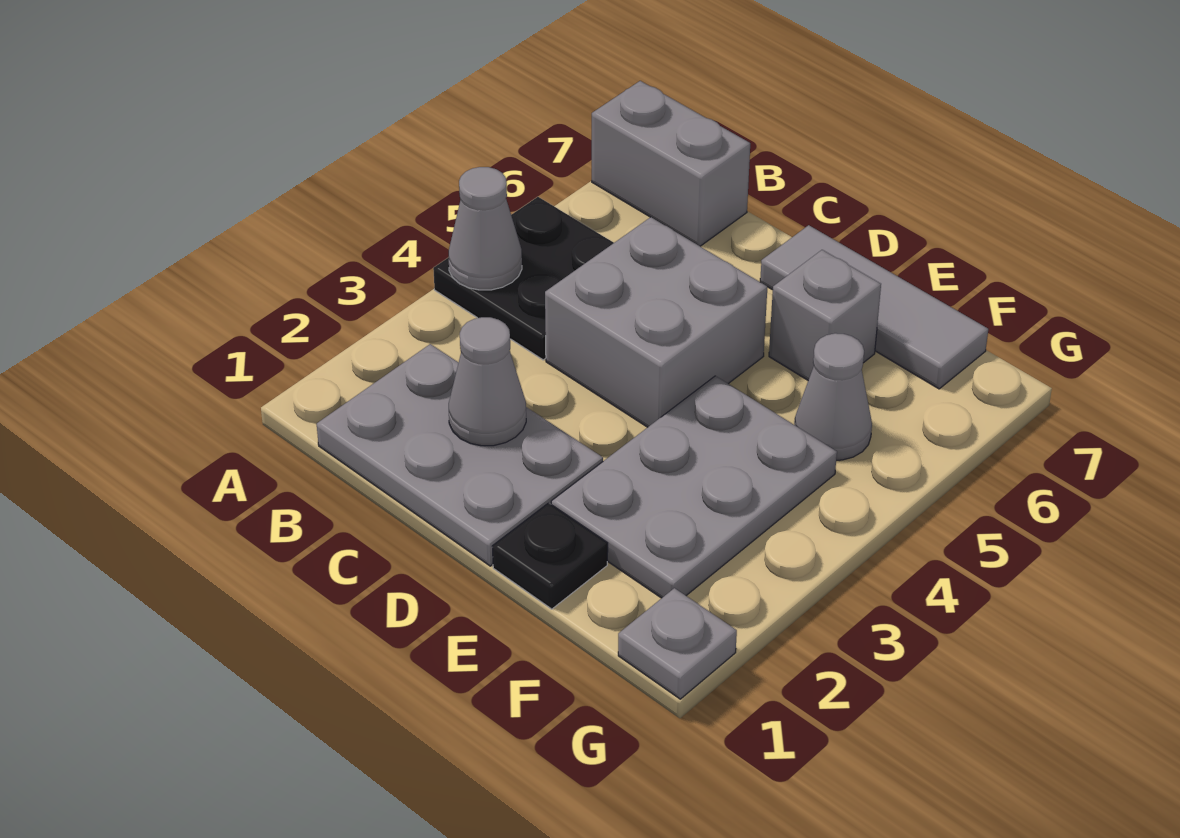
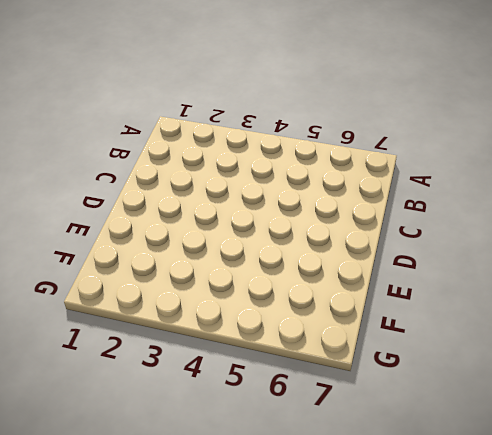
none -> black 2x2 plate [433,197,614,360]
none -> grey 1x2 brick [592,81,750,246]
none -> grey 2x3 plate [317,344,603,566]

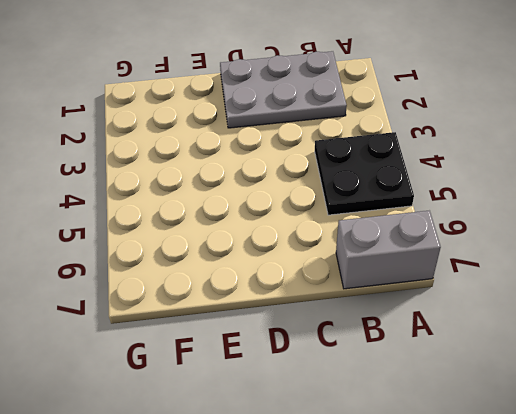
none -> grey 2x2 brick [545,217,767,427]
none -> grey 1x3 tile [760,225,988,389]
none -> black 1x1 plate [492,503,608,609]

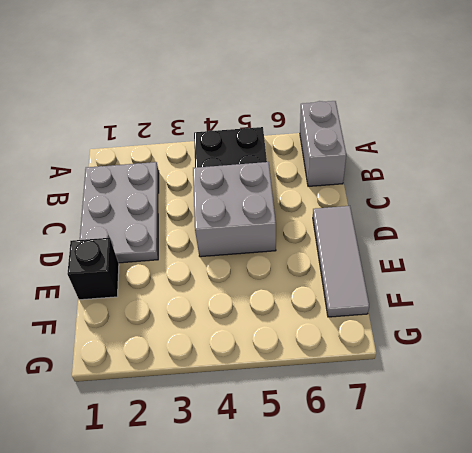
black 1x1 brick [67,238,119,300] -> black 1x1 plate [492,503,608,609]
none -> grey 2x3 plate [551,376,837,598]
none -> grey 1x1 brick [769,250,881,380]
none -> grey 1x1 cone [794,333,872,460]

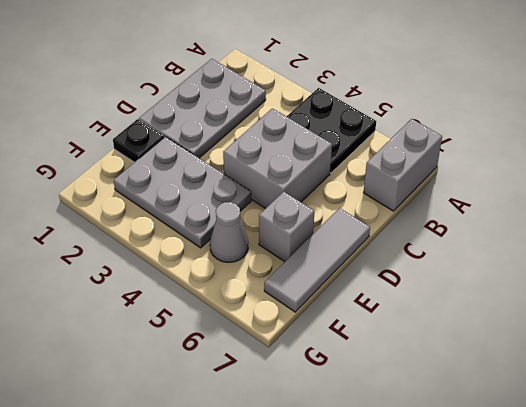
none -> grey 1x1 plate [618,588,737,699]
none -> grey 1x1 cone [449,167,522,290]
none -> grey 1x1 cone [449,317,526,446]

